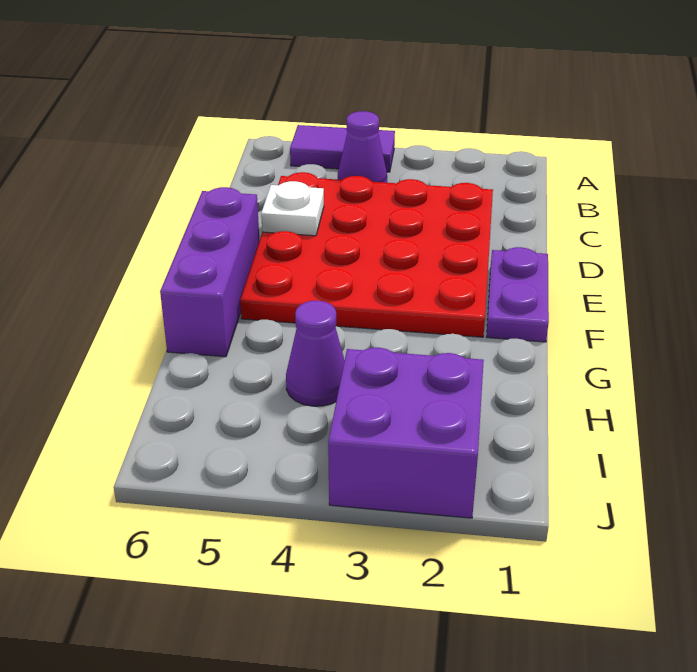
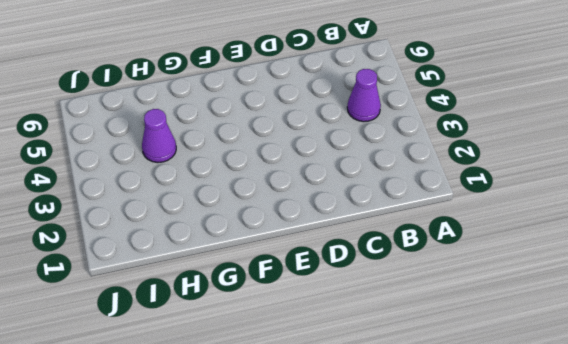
none -> purple 1x2 tile [290,125,395,172]
none -> red 4x4 plate [240,172,493,337]

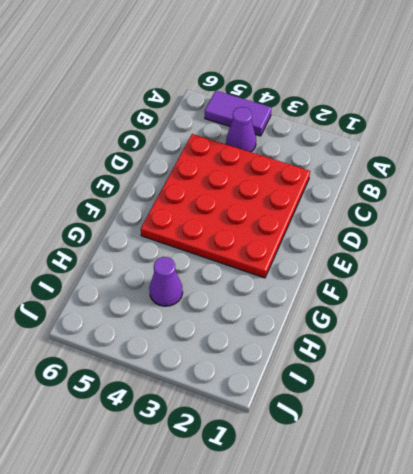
none -> purple 1x2 plate [486,247,549,342]
none -> purple 1x3 brick [160,187,259,357]

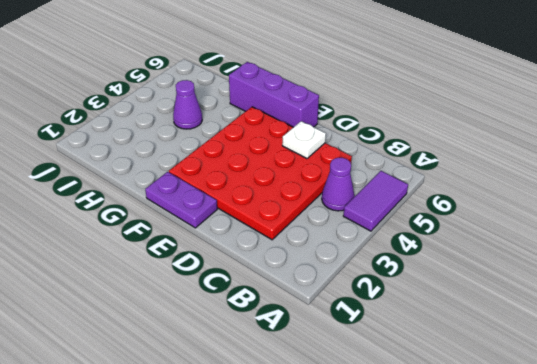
none -> purple 2x2 brick [328,348,484,518]

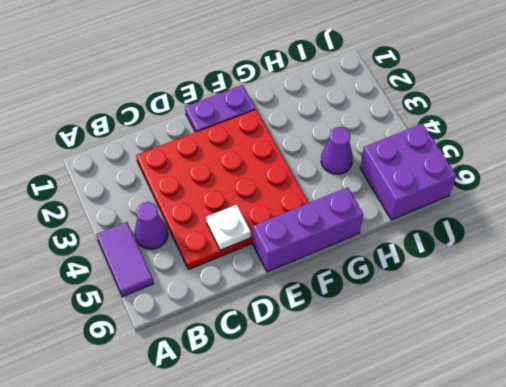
purple 2x2 brick [360,124,456,220] -> purple 2x2 brick moved to [328,348,484,518]

